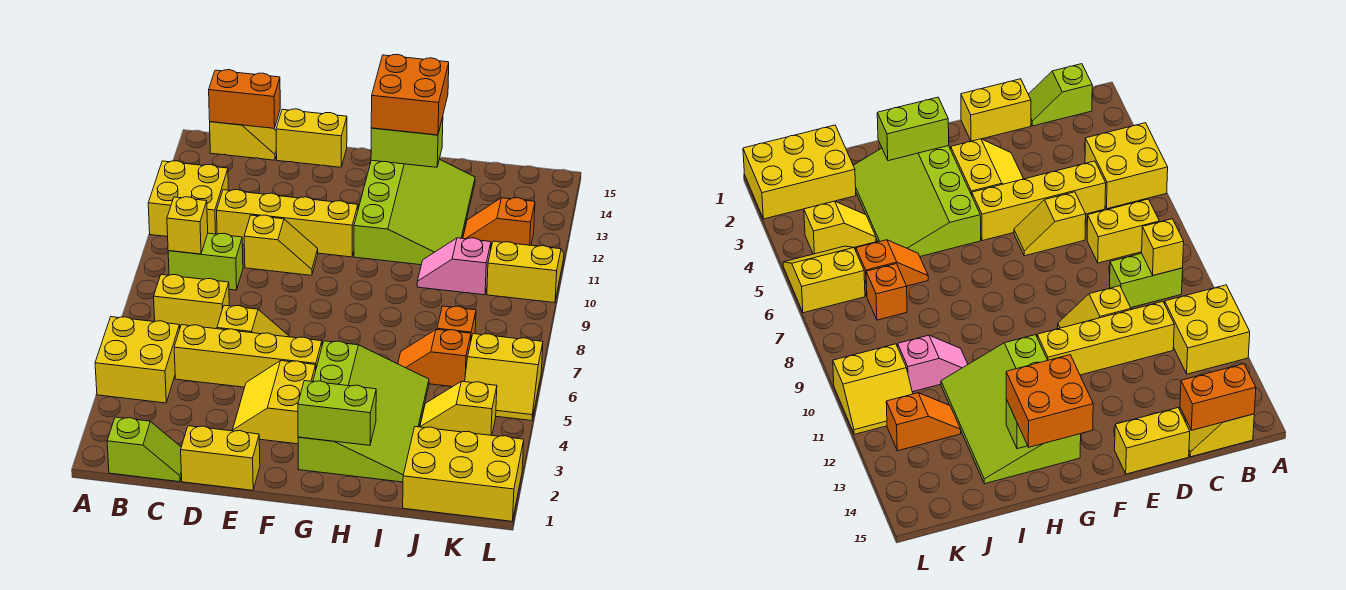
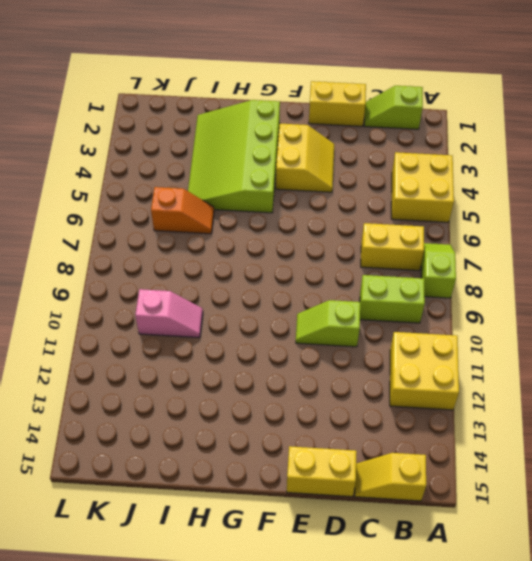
lime 1x2 slope [421,243,456,298] -> none
lime 1x2 slope [296,300,360,347] -> yellow 1x2 slope [244,215,318,275]
none -> yellow 1x4 brick [174,325,322,387]
none -> yellow 1x4 brick [217,190,358,257]
none -> yellow 1x2 slope [217,305,290,337]

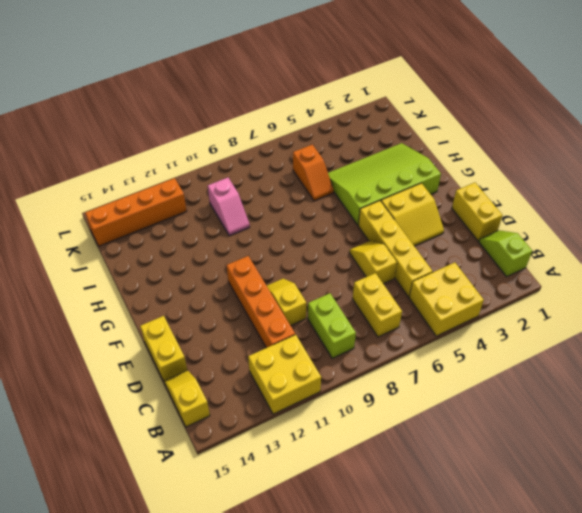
orange 1x4 brick [226,256,295,348] -> yellow 1x4 brick [217,190,358,257]
orange 1x4 brick [85,178,187,246] -> orange 1x2 slope [463,198,535,247]
none -> lime 3x4 slope [354,159,475,265]
none -> yellow 2x3 brick [403,427,524,521]
none -> yellow 1x2 slope [420,381,497,435]

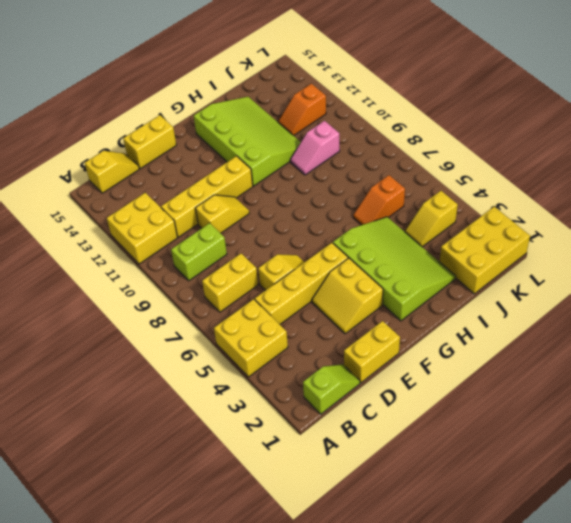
none -> orange 1x1 brick [437,306,476,339]
none -> yellow 2x2 slope [465,334,543,421]
none -> yellow 2x2 slope [487,241,564,303]

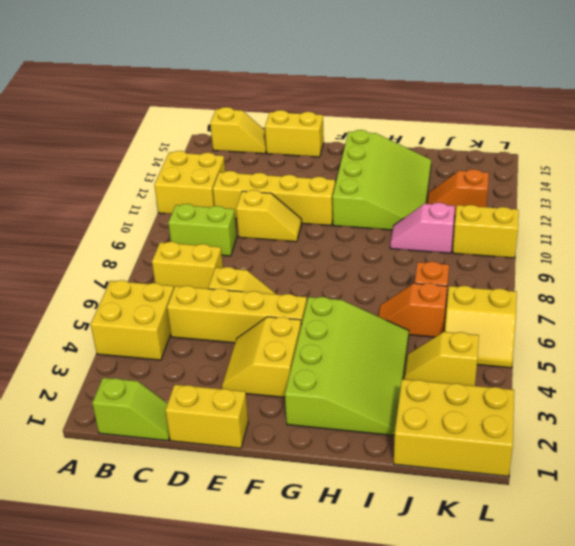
none -> yellow 1x1 brick [167,197,208,254]
none -> orange 1x2 brick [209,70,280,128]
none -> lime 1x2 brick [298,381,376,445]

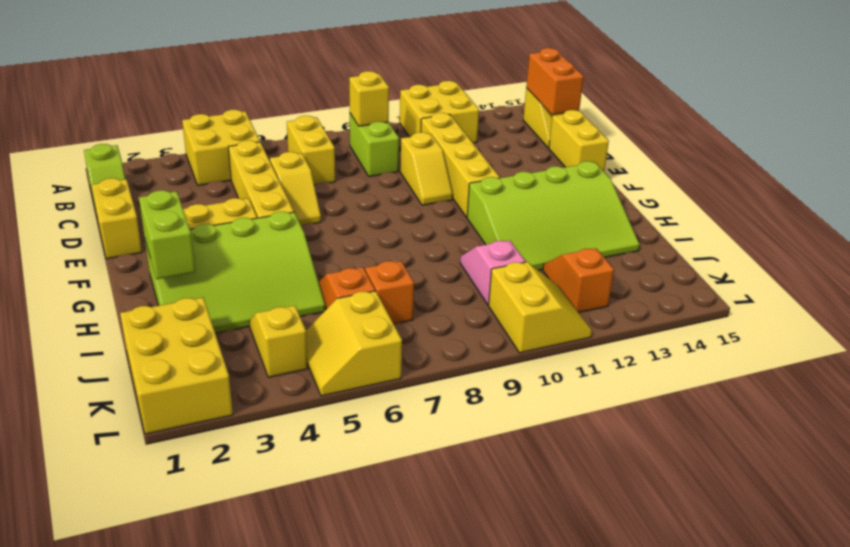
none -> lime 1x2 brick [371,117,443,167]
none -> orange 2x2 brick [371,54,449,135]

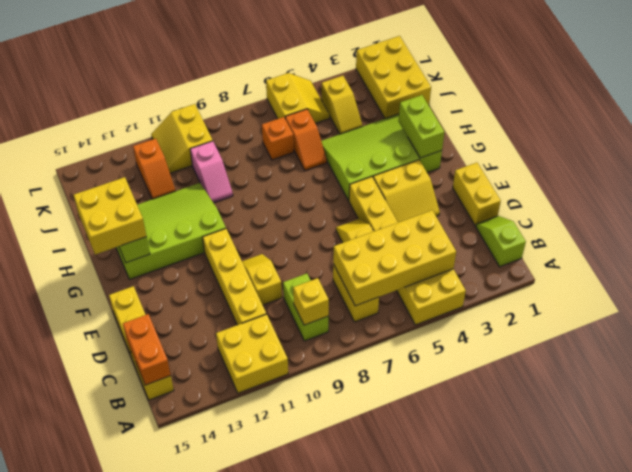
yellow 2x4 brick [333,210,456,306] -> none
yellow 2x2 brick [73,177,146,255] -> orange 2x2 brick [371,54,449,135]

